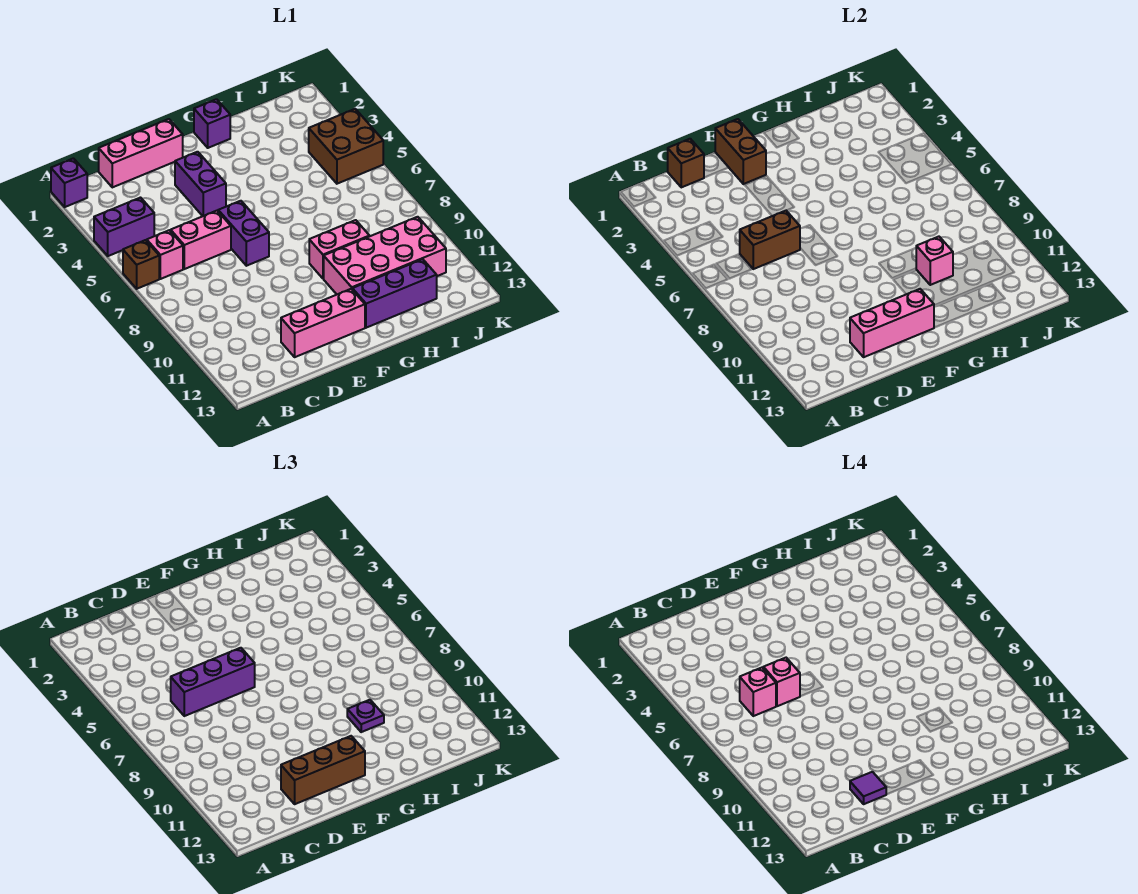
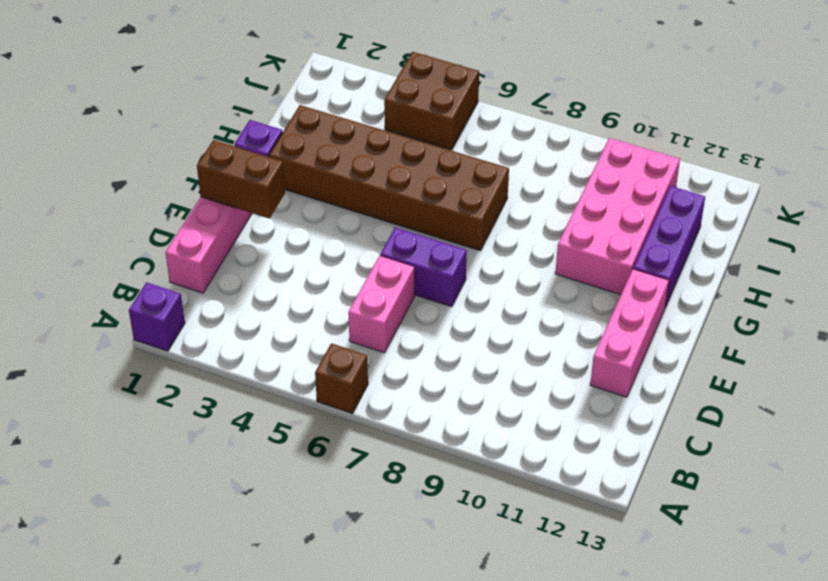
brown 2x6 brick [269,105,509,251] -> none
none -> purple 1x2 brick [94,198,154,256]
none -> pink 1x1 brick [147,230,183,279]
none -> purple 1x2 brick [175,152,226,216]

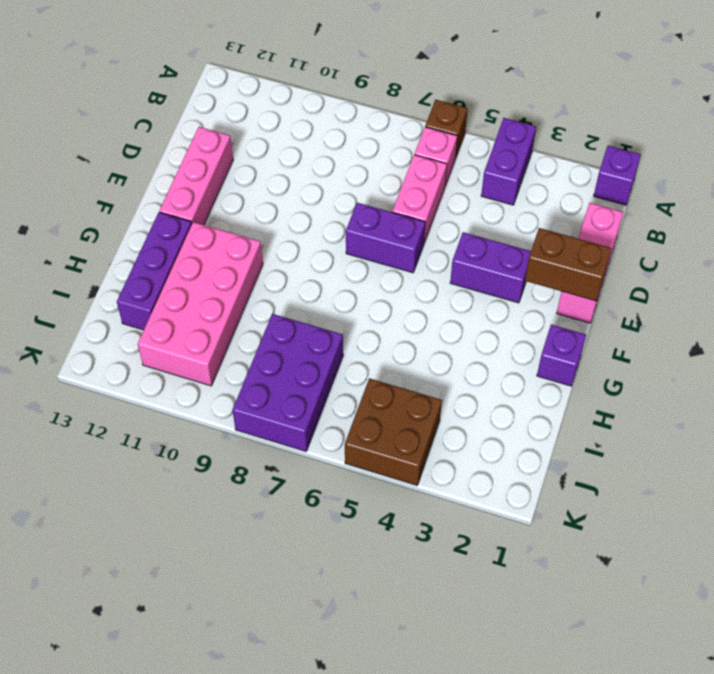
purple 2x3 brick [233,314,343,451] -> none
none -> pink 1x2 brick [309,220,369,279]
none -> brown 1x1 brick [668,139,704,187]
none -> brown 1x2 brick [740,210,800,269]

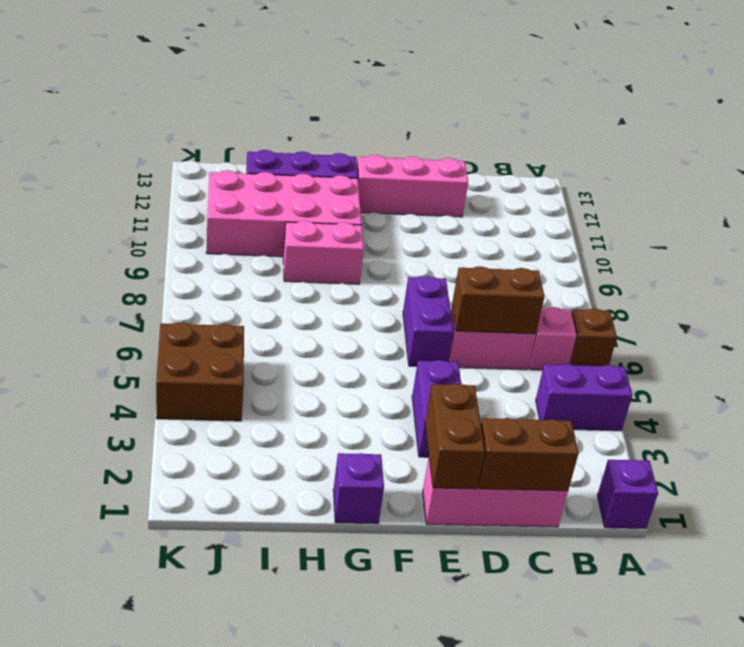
brown 1x2 brick [478,418,578,491] -> brown 1x1 brick [668,139,704,187]
none -> pink 1x3 brick [850,289,934,357]
none -> pink 1x1 brick [916,237,953,285]
none -> purple 1x3 brick [171,648,255,716]

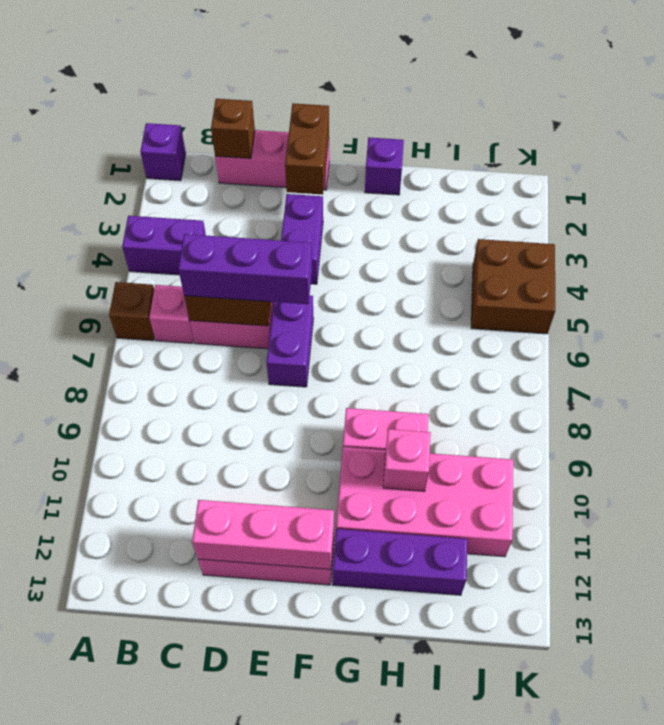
none -> brown 1x3 brick [281,736,365,804]
none -> purple 1x1 plate [347,700,384,732]
none -> pink 1x1 brick [740,667,776,716]

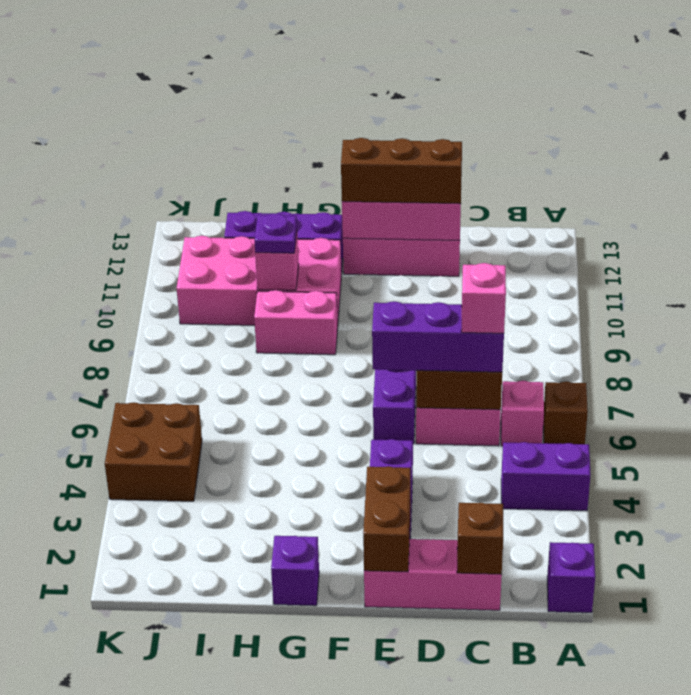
none -> pink 1x1 brick [763,658,800,706]
none -> purple 1x1 tile [850,772,886,804]

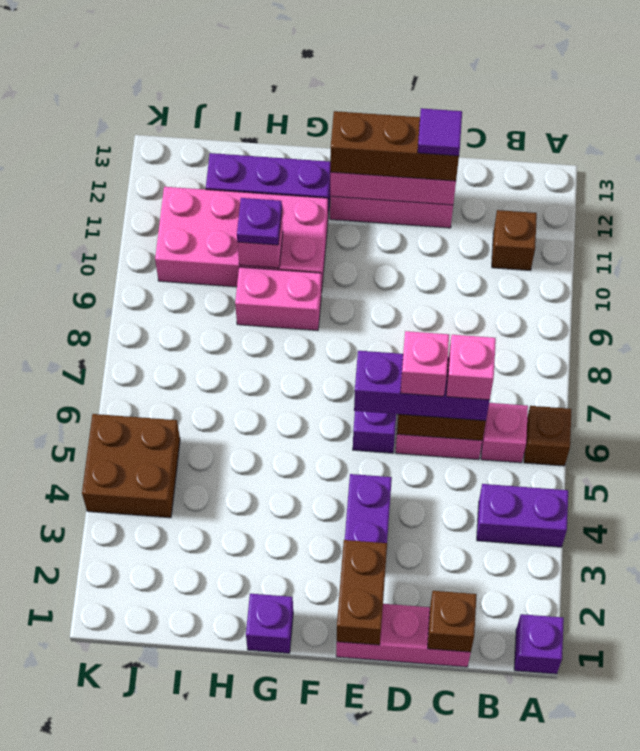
brown 1x1 brick [492,210,537,270] -> none

